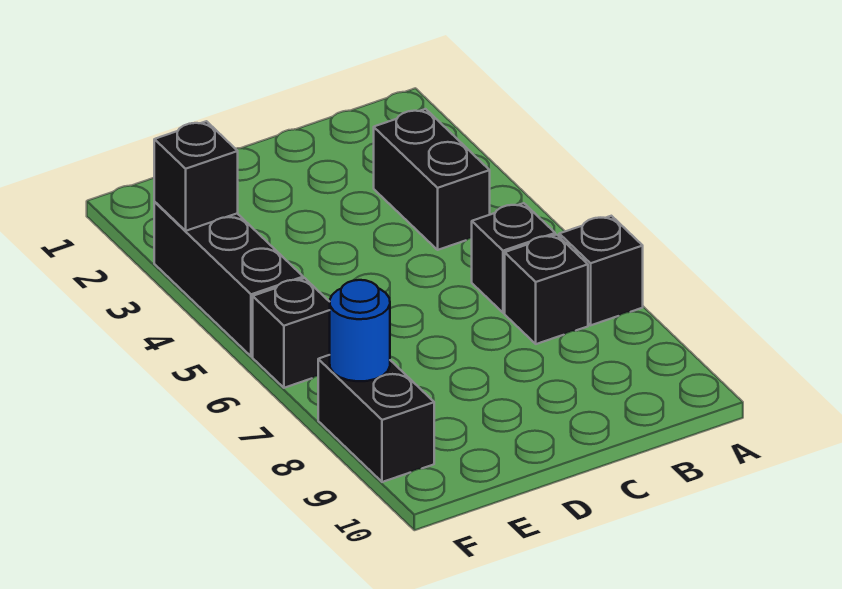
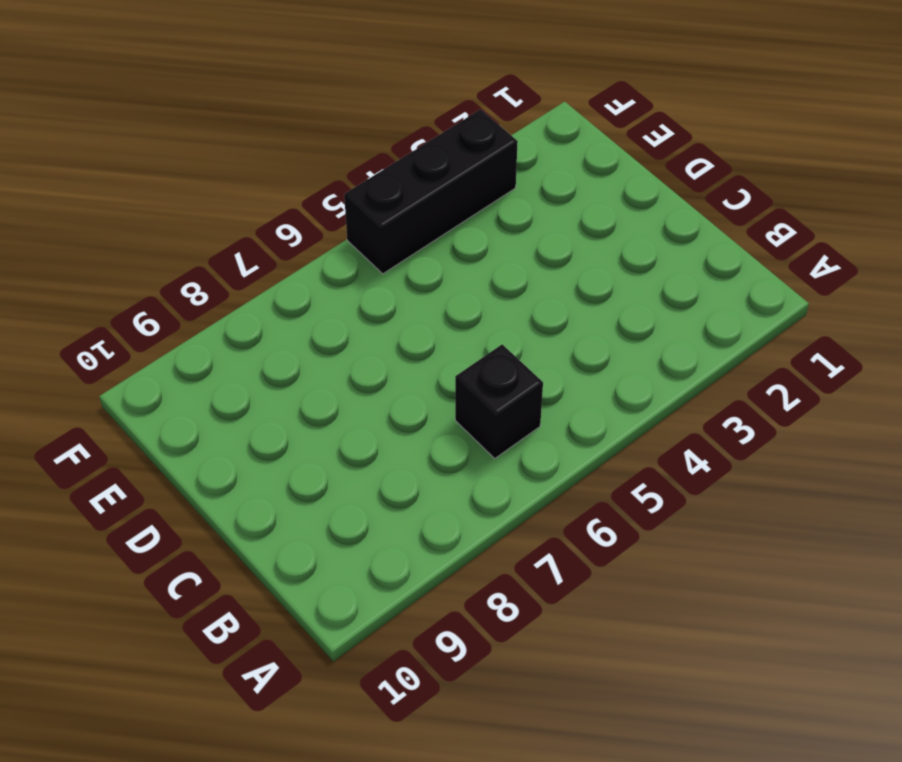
none -> black 1x1 brick [559,216,643,325]
none -> black 1x2 brick [374,109,490,250]

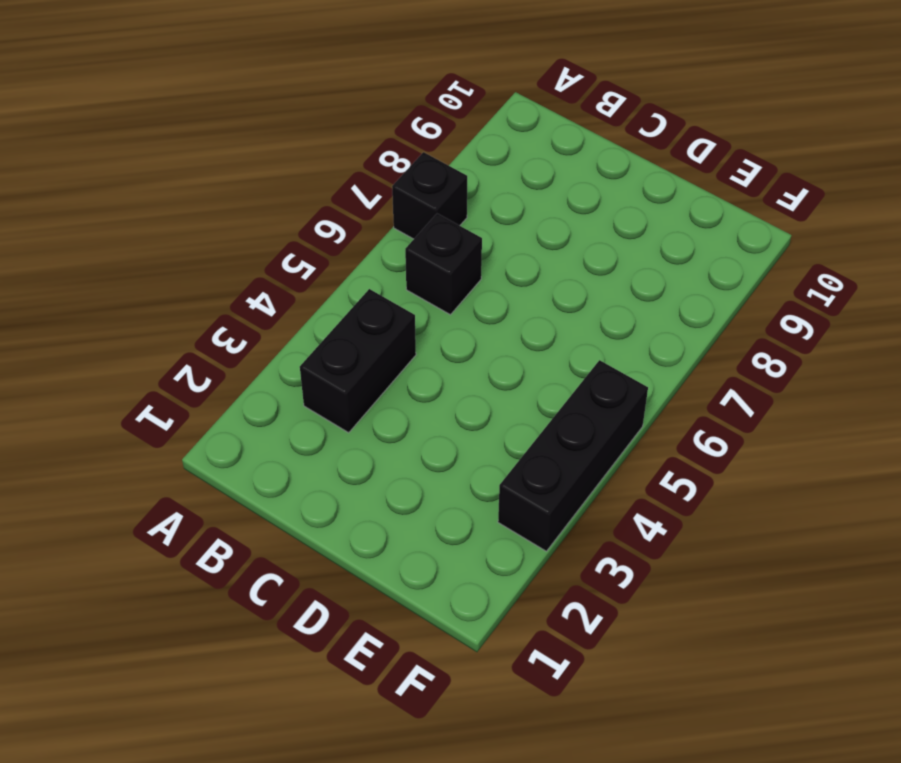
none -> black 1x1 brick [505,235,588,344]
none -> black 1x1 brick [253,278,330,388]

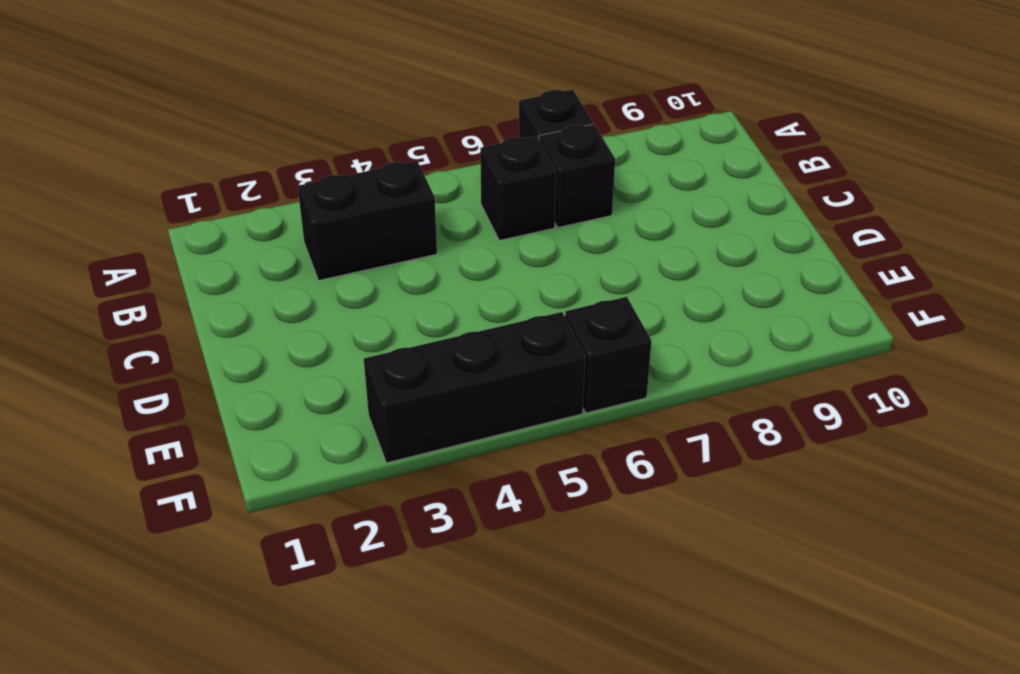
none -> black 1x2 brick [318,355,434,482]
none -> black 1x1 brick [154,121,238,231]

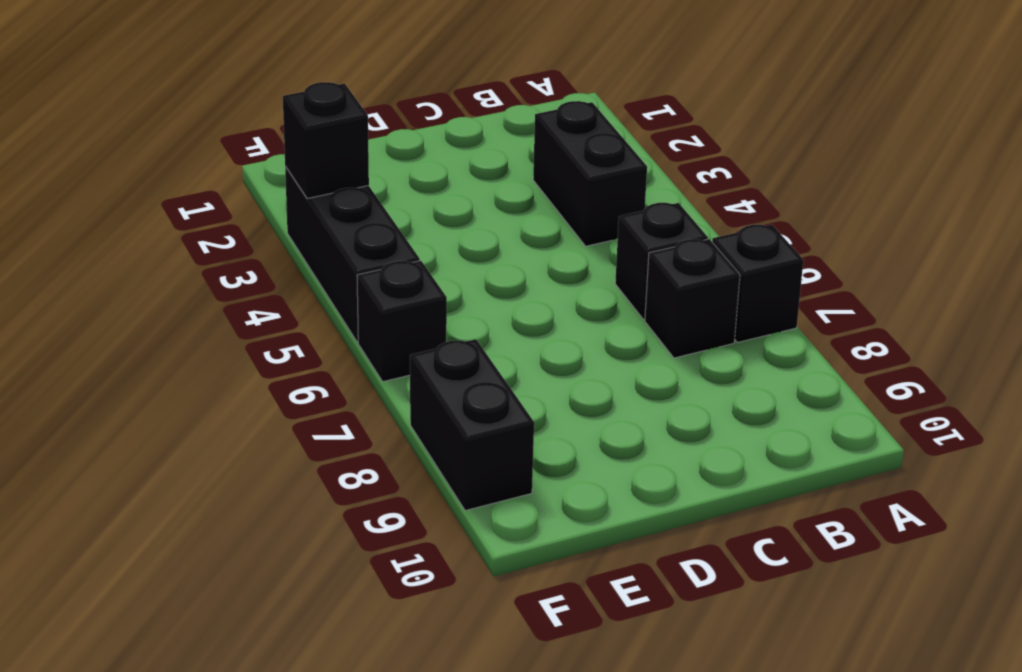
none -> blue 1x1 round brick [330,280,390,381]

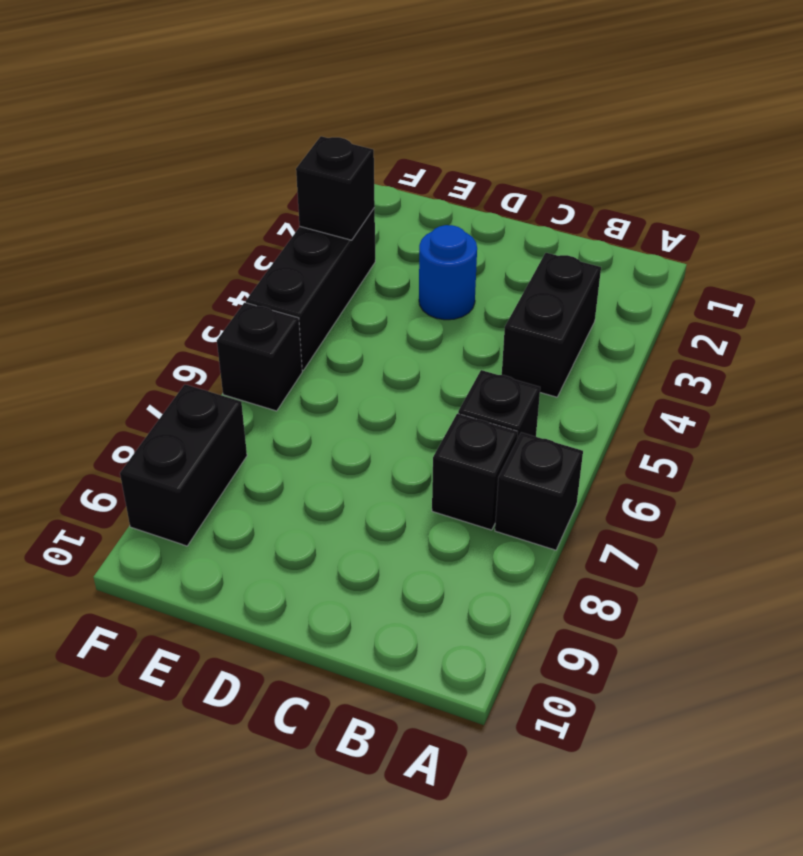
blue 1x1 round brick [419,225,477,320] -> blue 1x1 round brick moved to [330,280,390,381]

